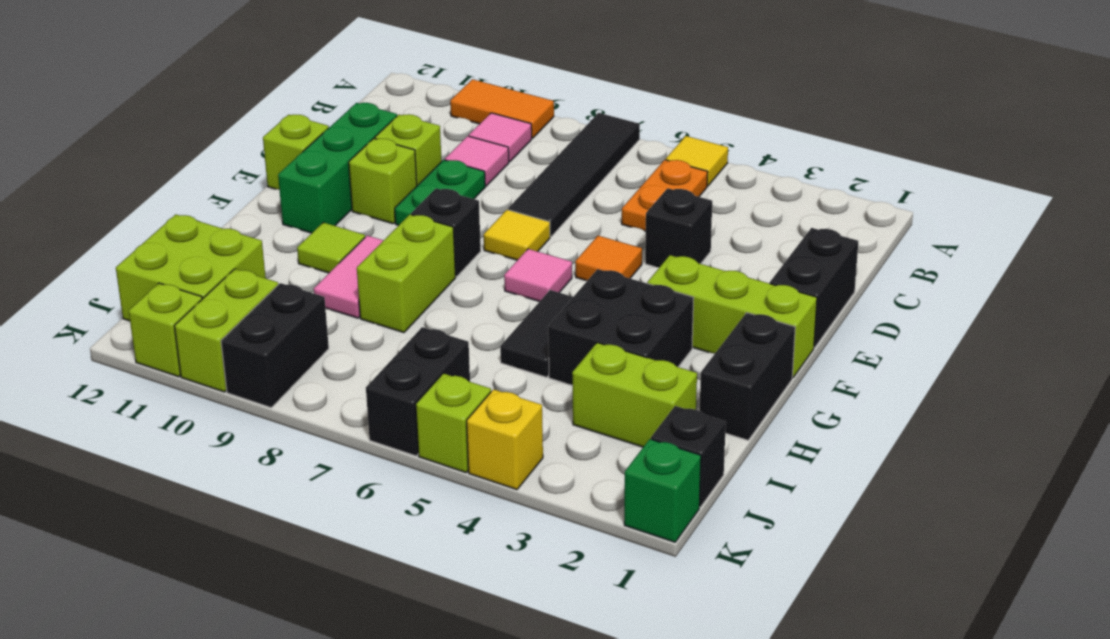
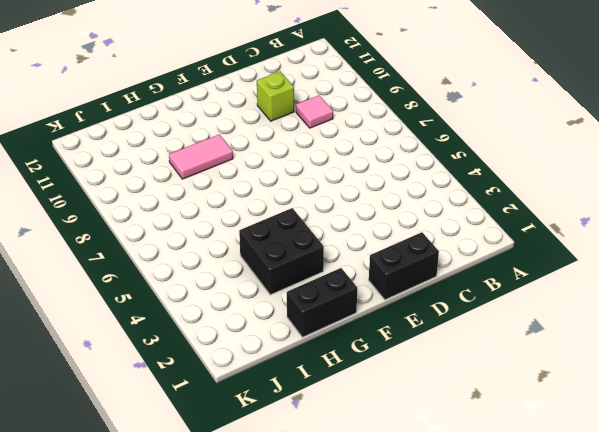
none -> yellow 1x1 tile [666,136,728,186]
none -> black 1x4 tile [508,113,640,237]
none -> orange 1x2 tile [450,79,554,138]
none -> orange 1x2 plate [622,160,708,231]

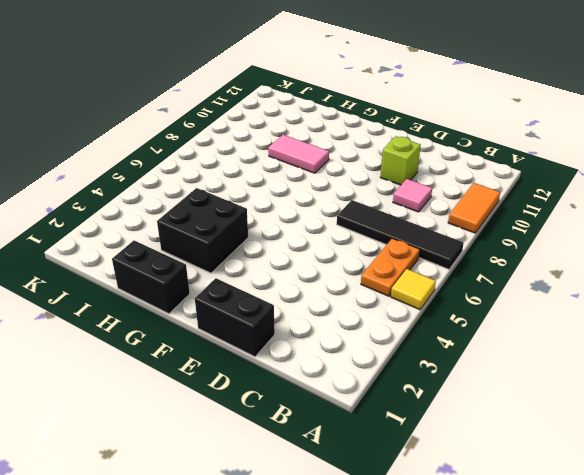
orange 1x2 plate [361,238,420,296] -> orange 1x2 plate turned to [622,160,708,231]
none -> pink 1x1 tile [469,113,532,162]
none -> black 1x1 brick [645,188,712,267]
none -> green 1x2 plate [395,160,485,225]
none -> green 1x3 brick [278,103,397,233]

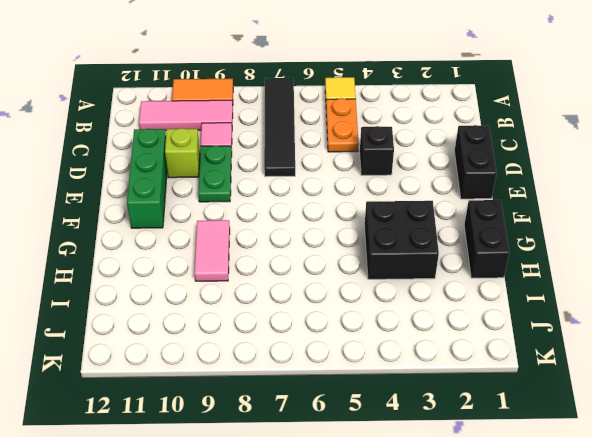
pink 1x3 tile [139,100,233,131] -> pink 1x1 tile [469,113,532,162]
none -> orange 1x1 tile [575,236,642,281]
none -> yellow 1x1 tile [484,210,550,260]
none -> lime 1x1 brick [349,138,417,224]
none -> lime 1x1 brick [263,115,329,190]

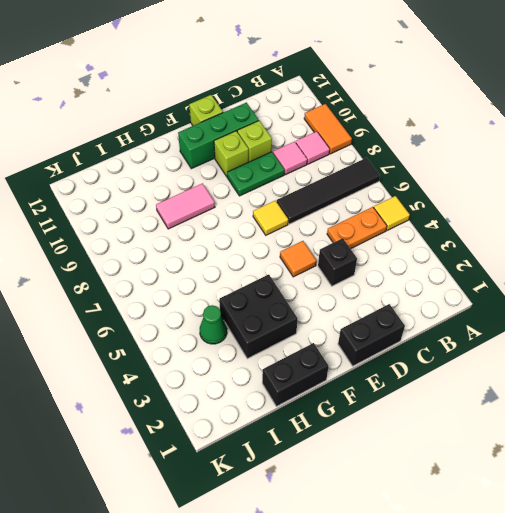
green 1x1 cone [200,305,227,344] -> none
none -> lime 1x3 brick [647,255,817,378]
none -> pink 1x1 tile [504,249,572,302]
none -> black 1x1 brick [411,188,481,277]
none -> black 1x2 tile [500,290,573,377]

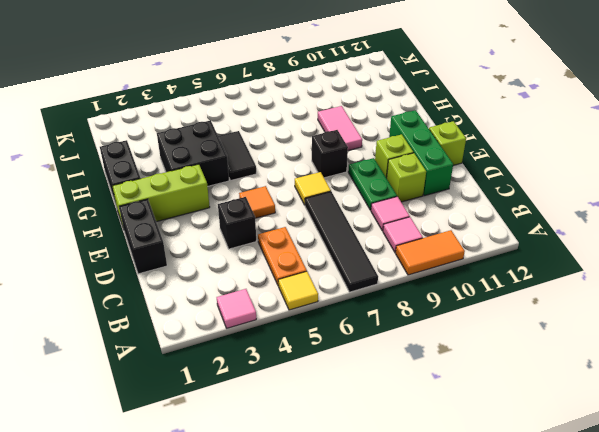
pink 1x1 tile [217,289,256,328] -> pink 1x1 tile moved to [504,249,572,302]
none -> lime 1x2 brick [357,215,456,333]
none -> lime 1x1 tile [297,222,365,273]
none -> lime 1x2 brick [572,343,697,447]
none -> lime 2x2 brick [116,214,266,321]

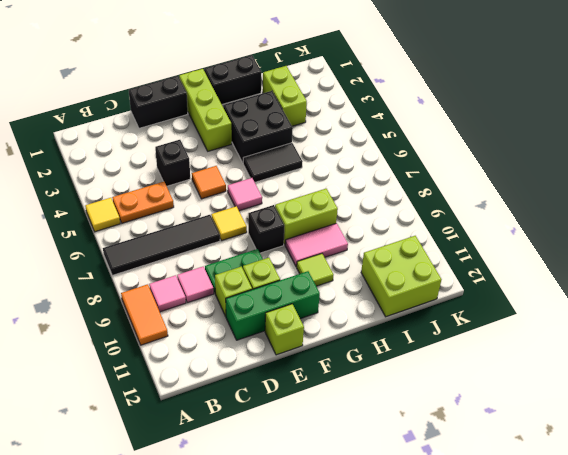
none -> black 1x1 brick [651,406,726,507]
none -> black 1x2 brick [366,327,470,456]
none -> black 1x2 brick [221,283,329,407]
none -> lime 1x2 brick [175,269,278,392]

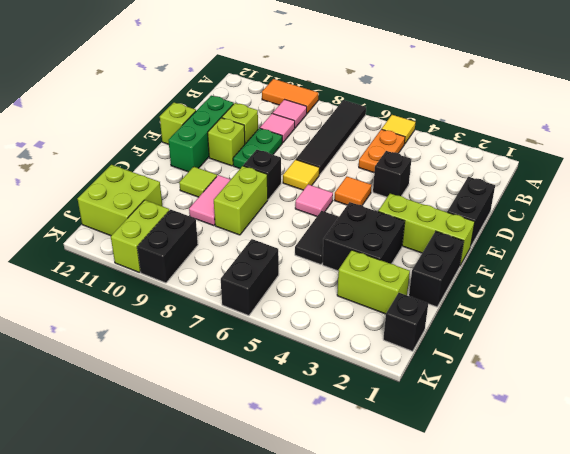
none -> green 1x1 brick [624,439,701,542]
none -> yellow 1x1 brick [467,389,543,490]
none -> lime 1x1 brick [416,373,491,473]
none -> lime 1x1 brick [129,283,202,377]

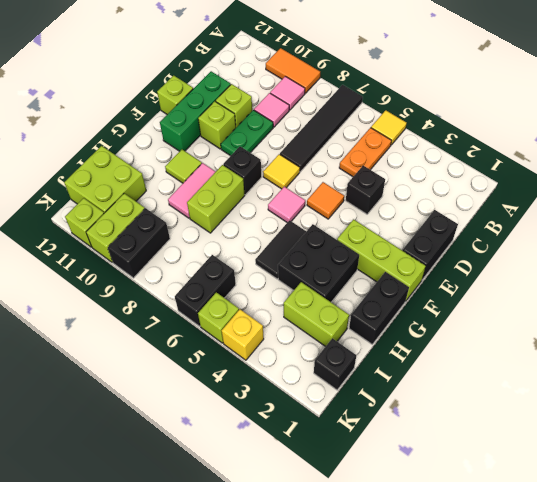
none -> green 1x1 brick [624,439,701,542]

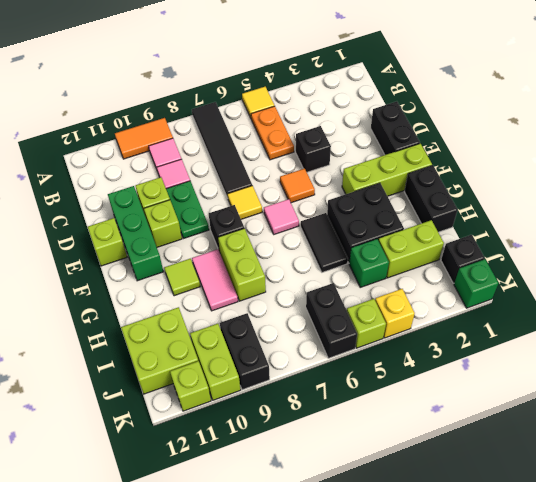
green 1x1 brick [349,239,389,287] -> none

